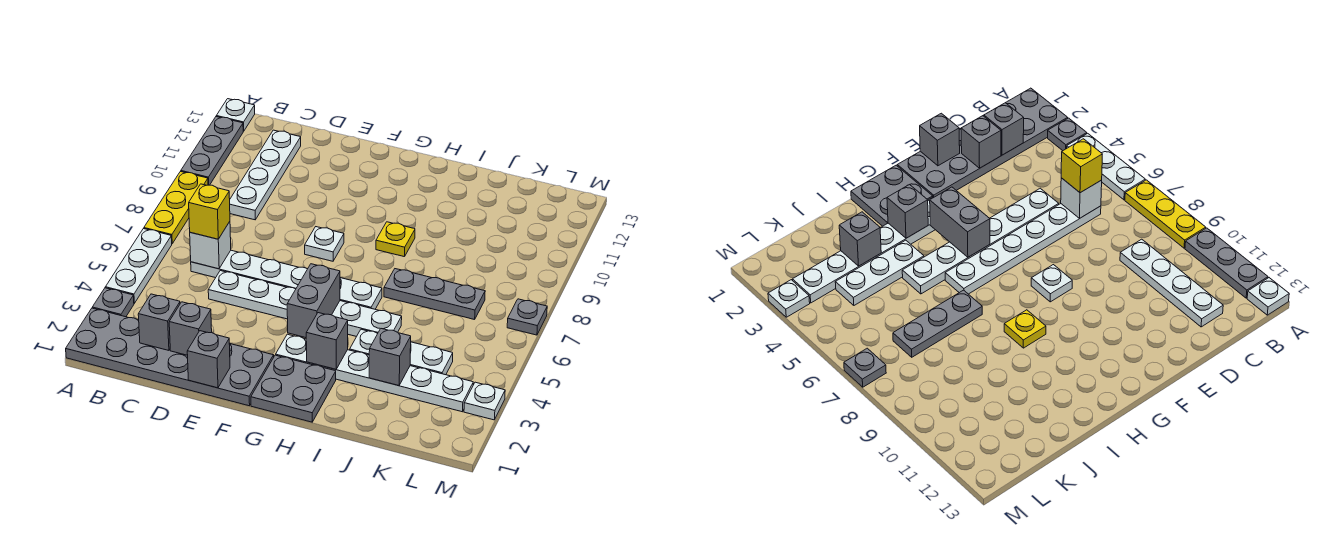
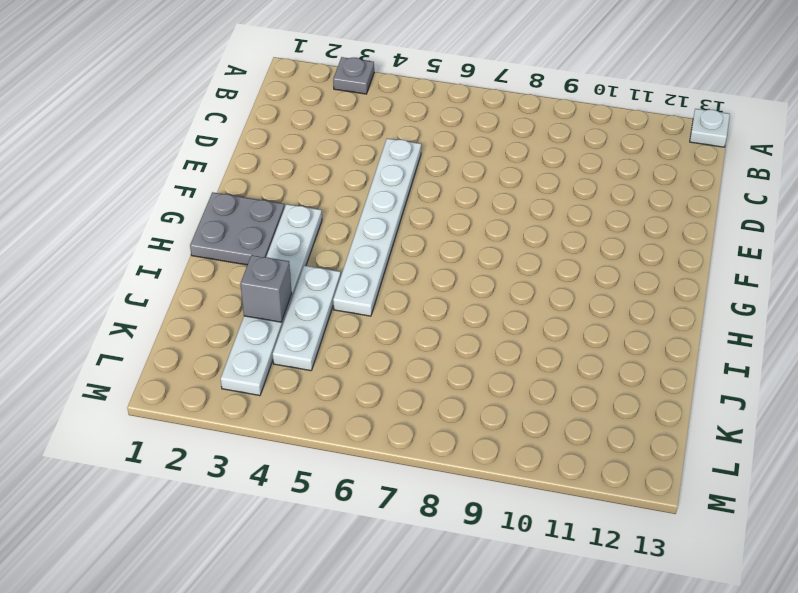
none -> grey 2x6 plate [66,308,274,406]
none -> white 1x3 plate [106,229,172,303]
none -> yellow 1x3 plate [144,172,208,244]

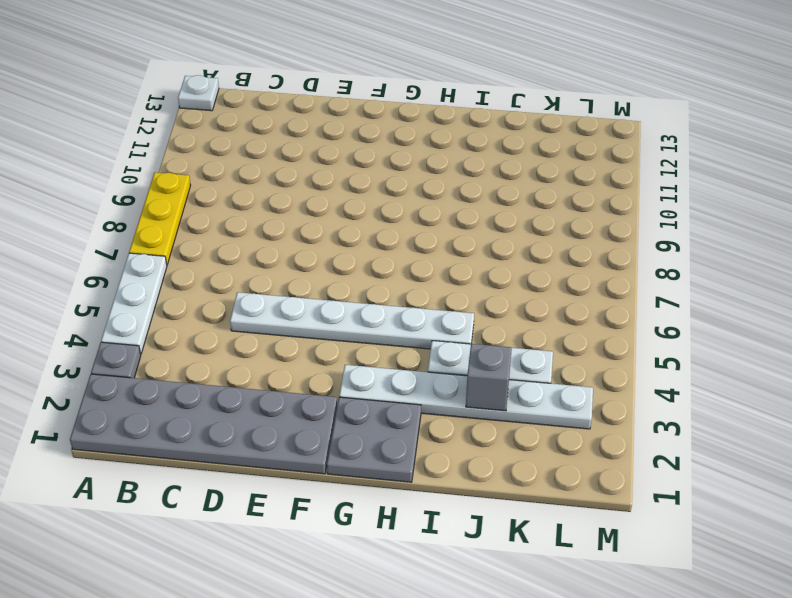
none -> grey 1x3 plate [181,117,243,185]
none -> white 1x6 plate [191,250,382,309]
none -> white 1x4 plate [230,130,301,220]

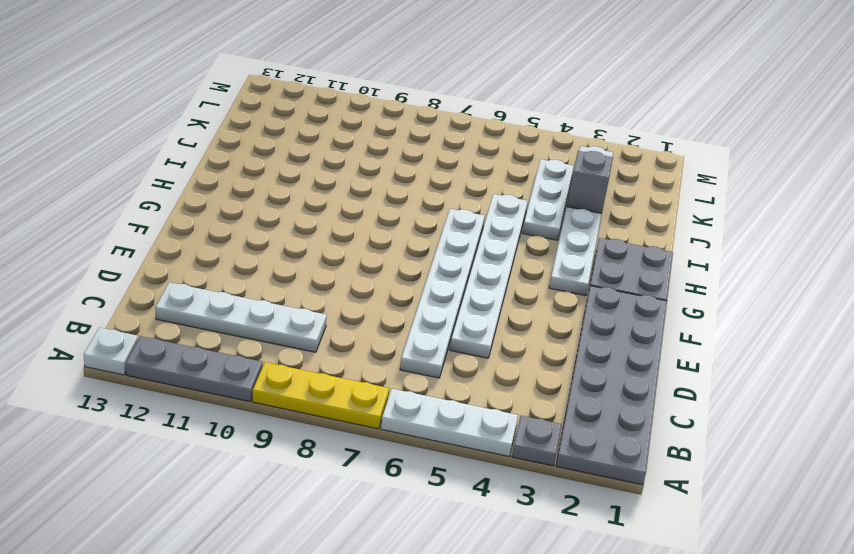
none -> white 1x1 plate [305,227,344,261]
none -> yellow 1x1 plate [376,222,415,257]
none -> grey 1x3 plate [384,269,485,320]

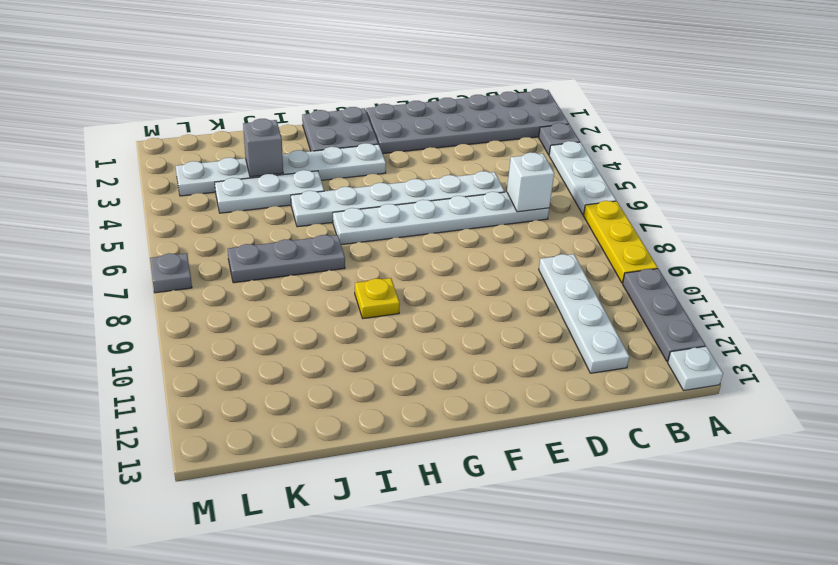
none -> white 1x1 plate [305,227,344,261]
none -> white 1x1 plate [464,382,505,420]
none -> grey 1x1 brick [138,294,180,350]

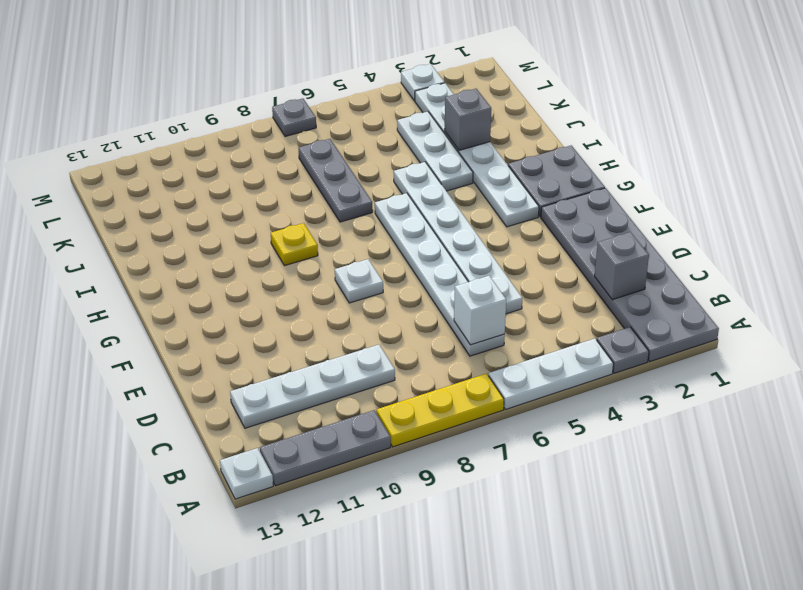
none -> grey 1x1 brick [169,302,212,355]
none -> grey 1x1 brick [187,331,230,388]
none -> grey 1x2 brick [287,264,340,338]

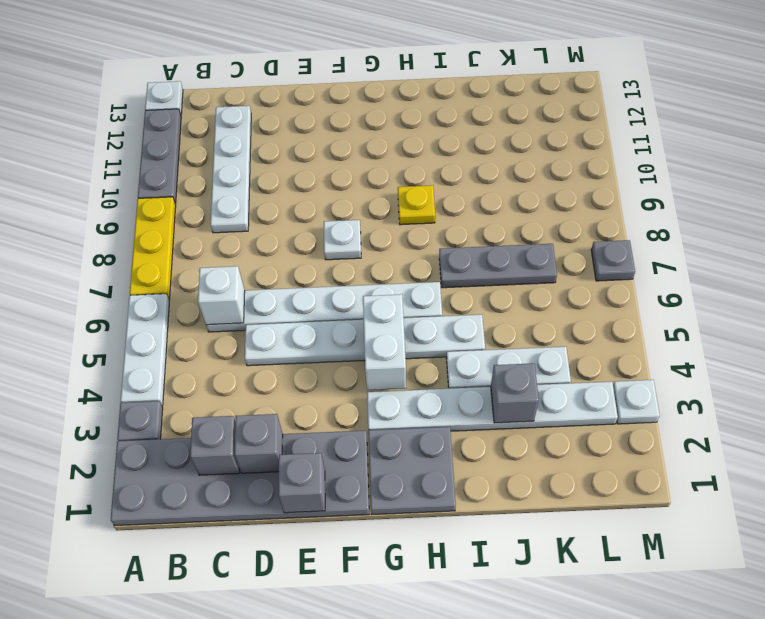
white 1x2 brick [363,294,406,390] -> grey 1x2 brick [287,264,340,338]
none -> grey 1x1 brick [306,313,348,369]
none -> yellow 1x1 brick [189,184,230,239]

